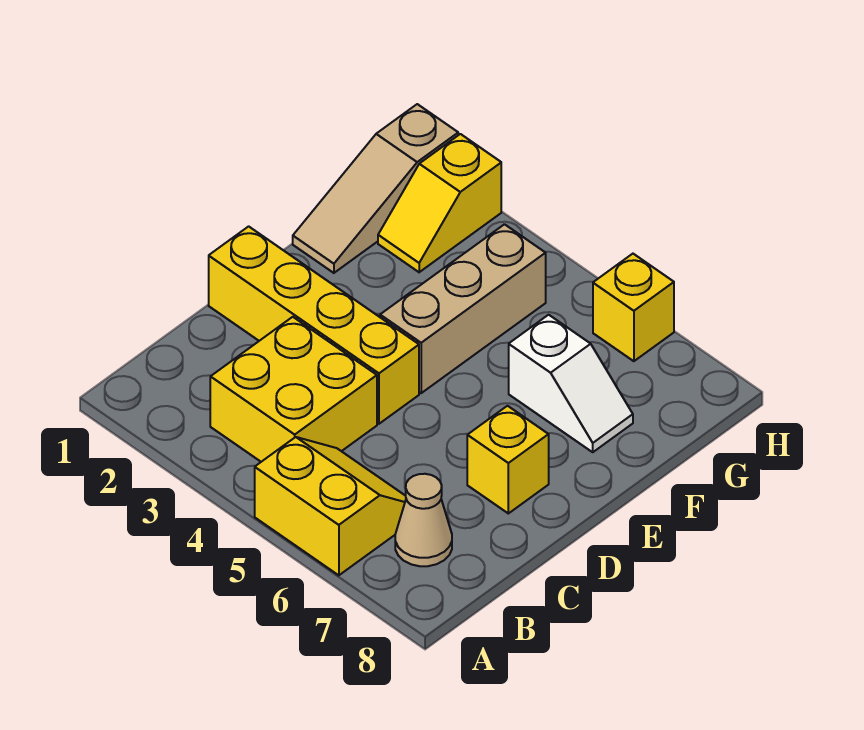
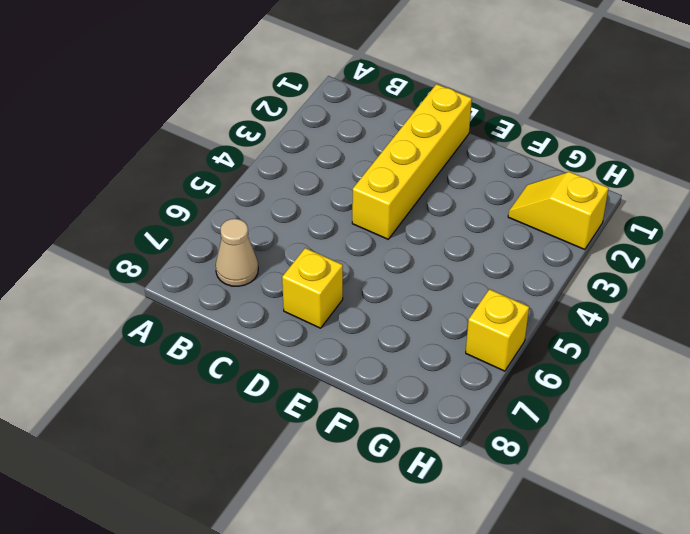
none -> yellow 2x2 slope [255,437,406,575]
none -> yellow 2x2 brick [210,317,377,462]

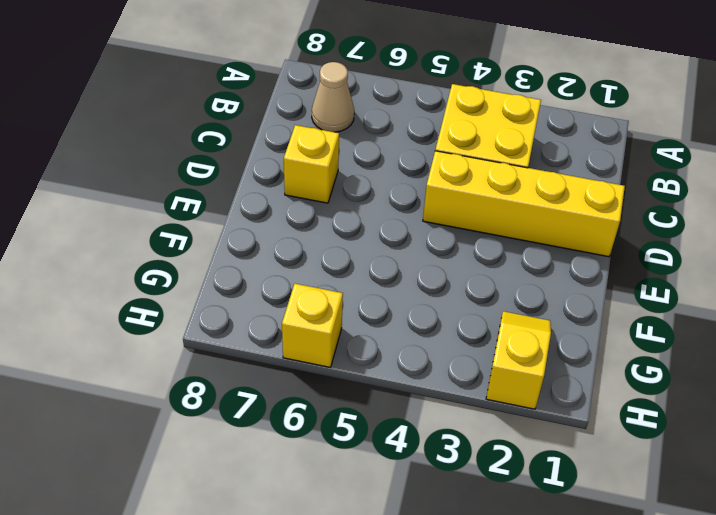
none -> yellow 2x2 slope [255,437,406,575]
none -> tan 1x3 brick [380,224,546,393]

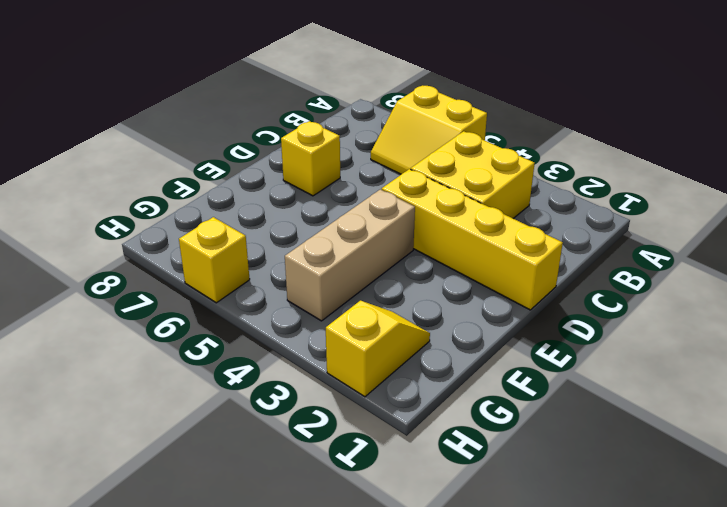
none -> tan 1x1 cone [395,474,452,566]
none -> tan 1x3 slope [293,104,458,273]

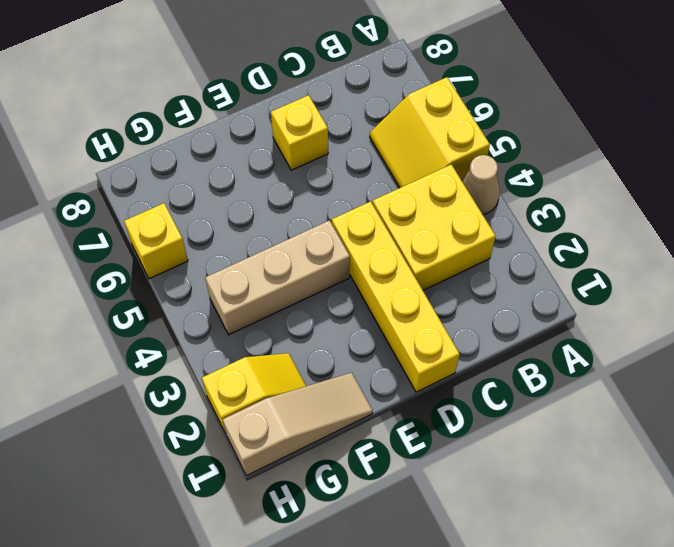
tan 1x1 cone [462,155,500,214] -> tan 1x1 cone moved to [395,474,452,566]
none -> white 1x2 slope [509,315,633,452]

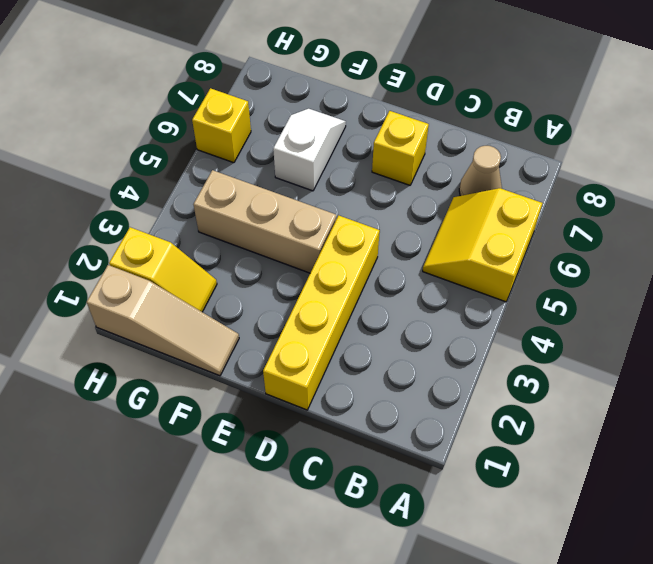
none -> yellow 2x2 brick [210,317,377,462]

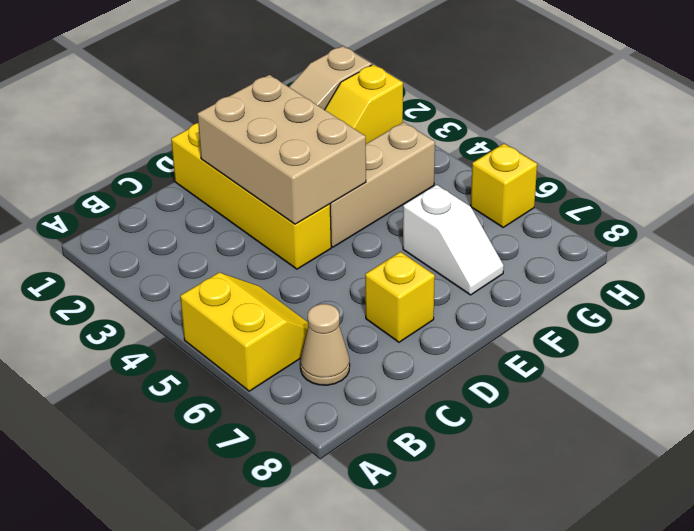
tan 2x3 brick [198,75,366,224] -> none
none -> yellow 2x2 brick [210,317,377,462]

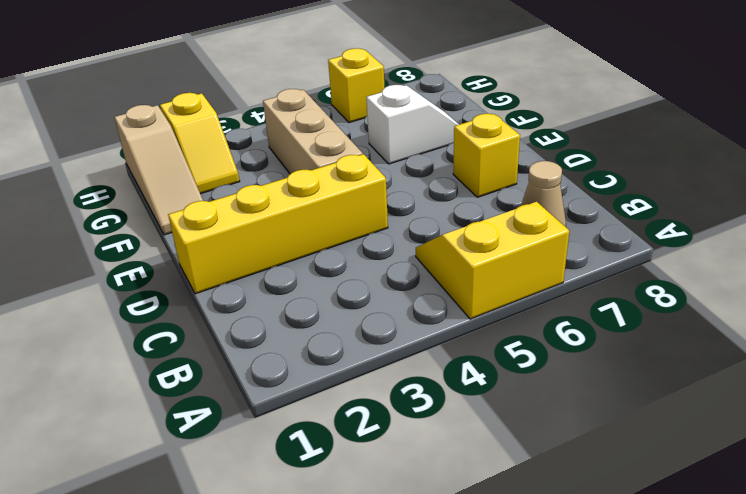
none -> yellow 2x2 brick [210,317,377,462]

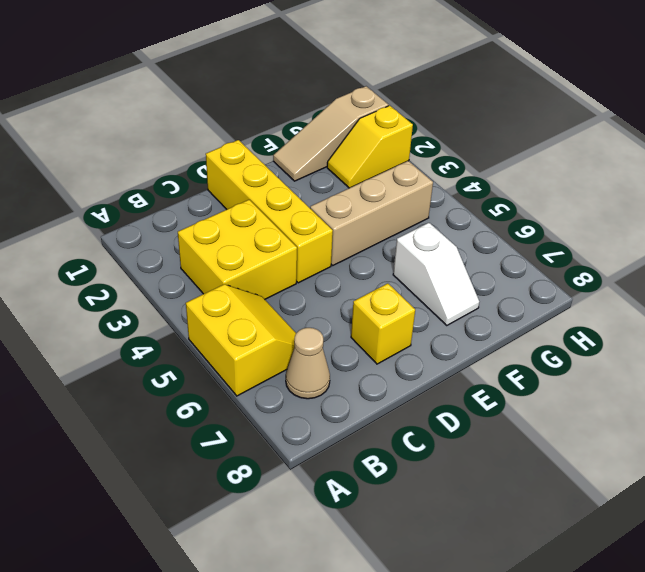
none -> yellow 1x1 brick [593,254,674,361]

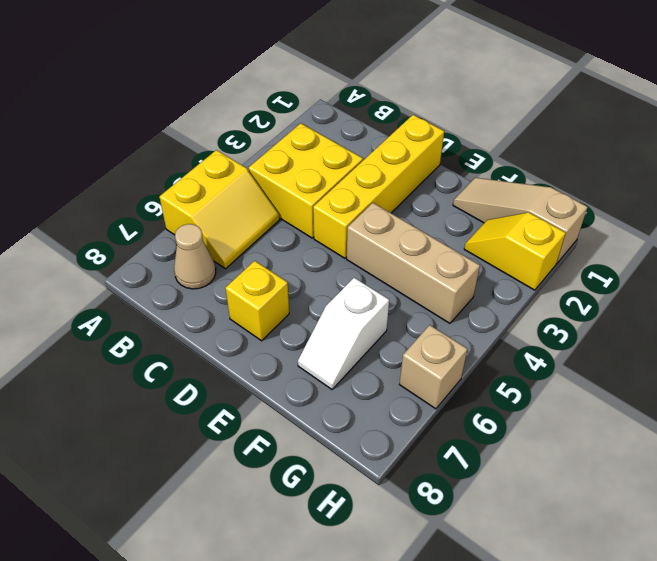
tan 1x1 brick [400,325,467,409] -> yellow 1x1 brick [593,254,674,361]

